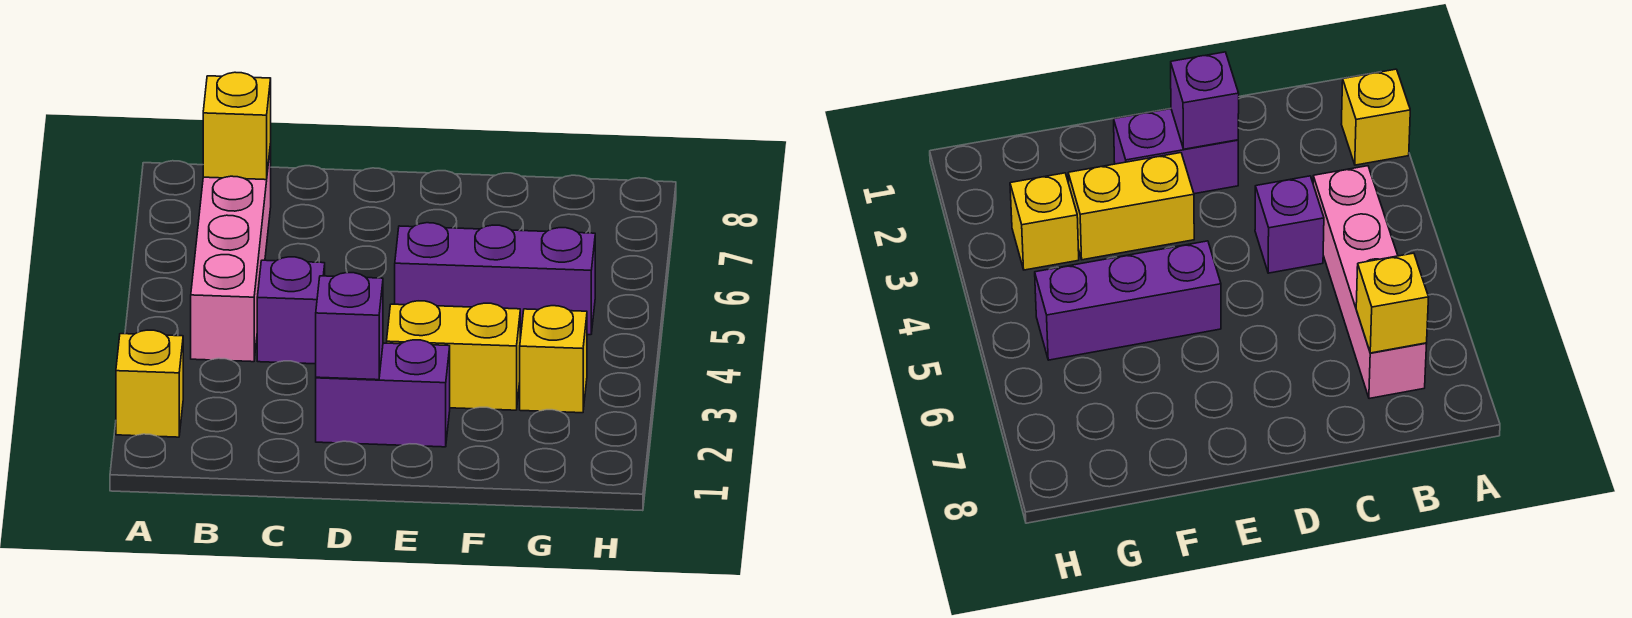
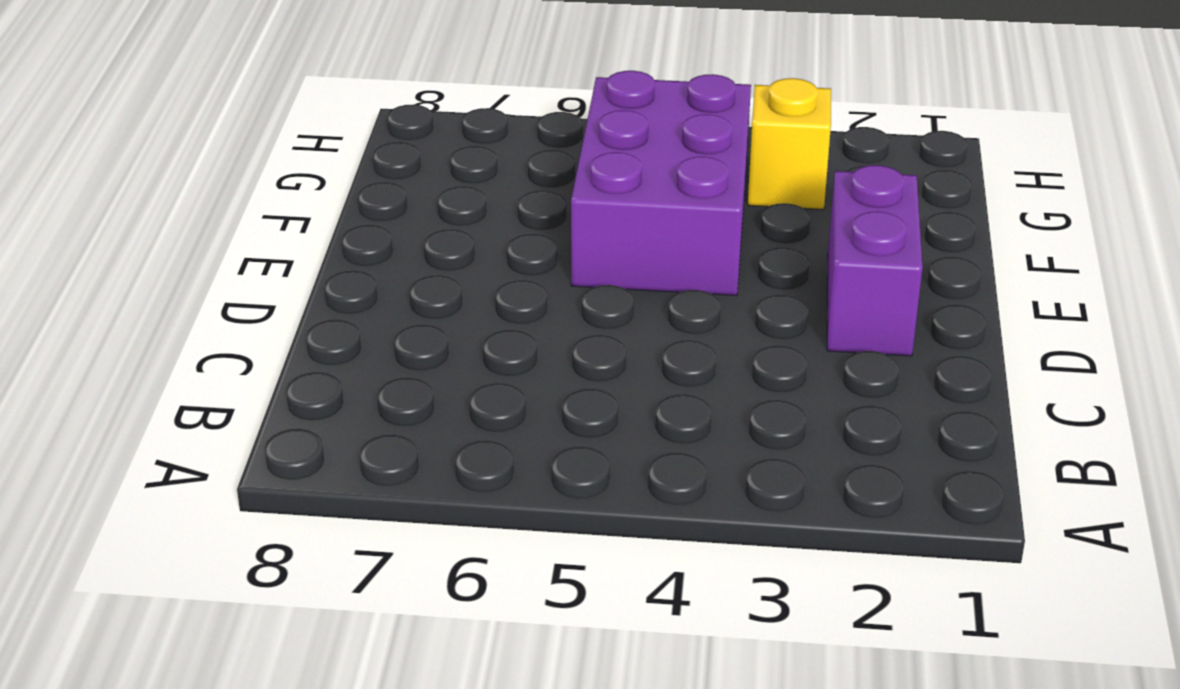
purple 2x3 brick [571,71,751,295] -> purple 1x3 brick [395,223,595,335]
none -> yellow 1x1 brick [116,330,183,437]
none -> pink 1x4 brick [191,144,271,362]

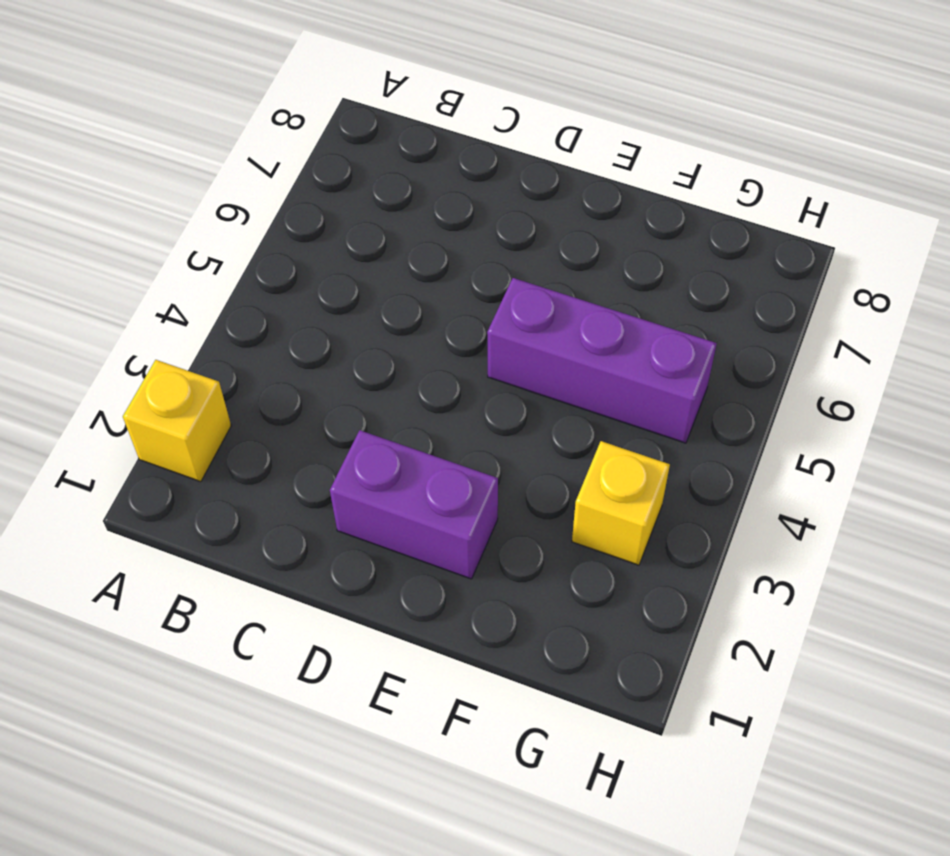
none -> pink 1x4 brick [191,144,271,362]
none -> purple 1x1 brick [257,257,325,364]

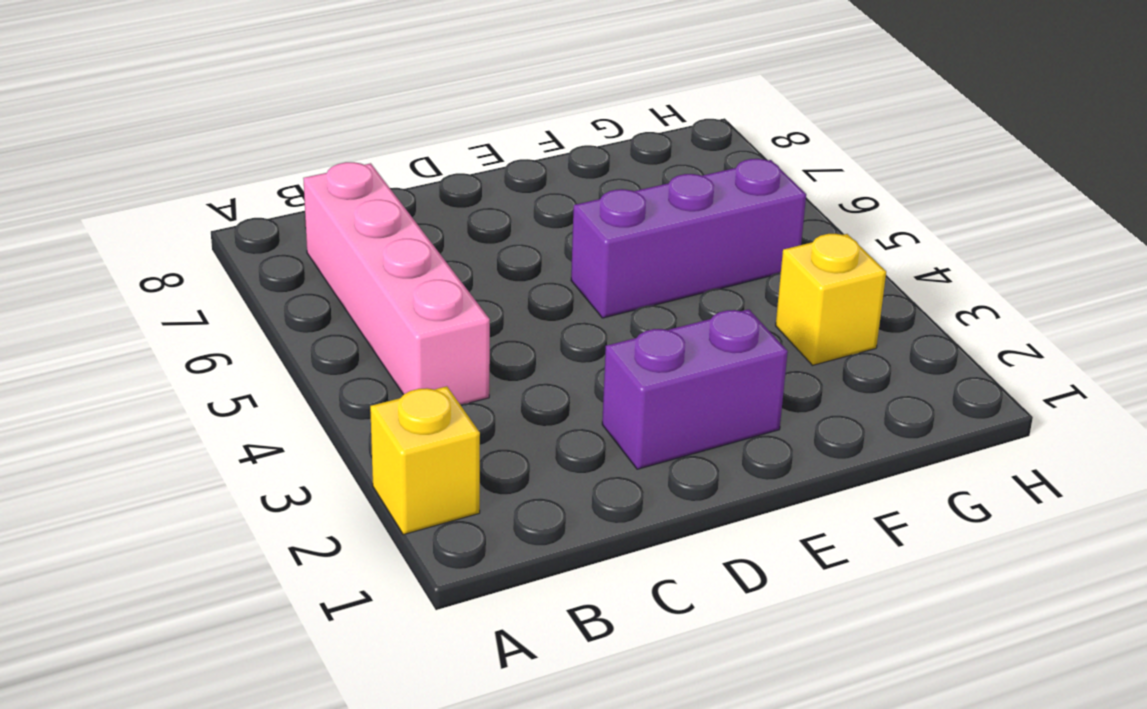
none -> purple 1x1 brick [257,257,325,364]
none -> yellow 1x2 brick [387,301,520,410]

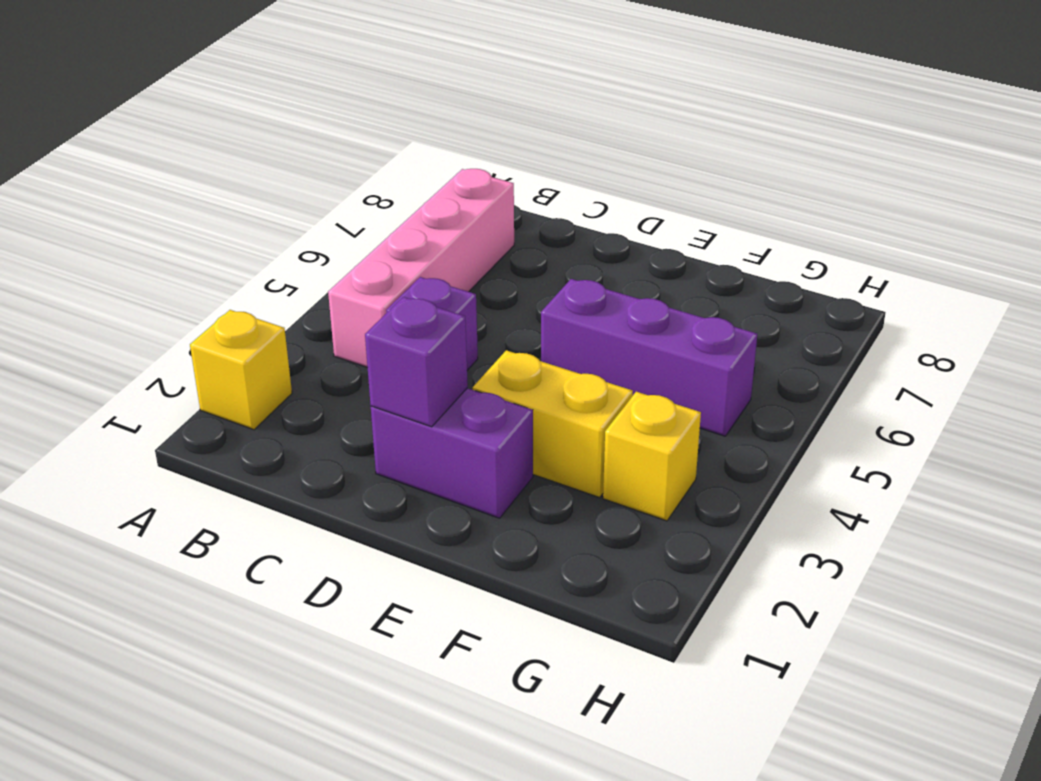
none -> yellow 1x1 brick [203,72,271,180]

